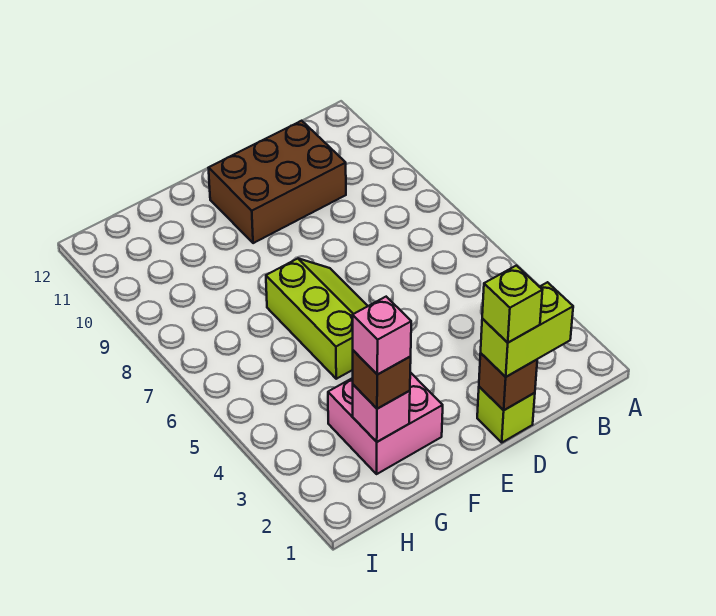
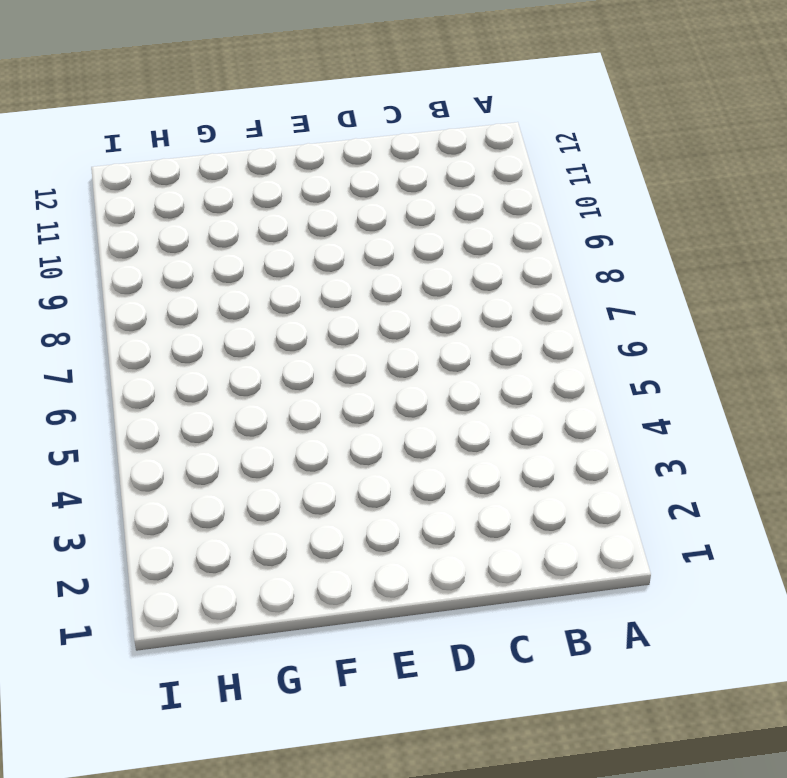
none -> brown 2x3 brick [208,121,346,243]
none -> lime 1x1 brick [477,387,535,442]

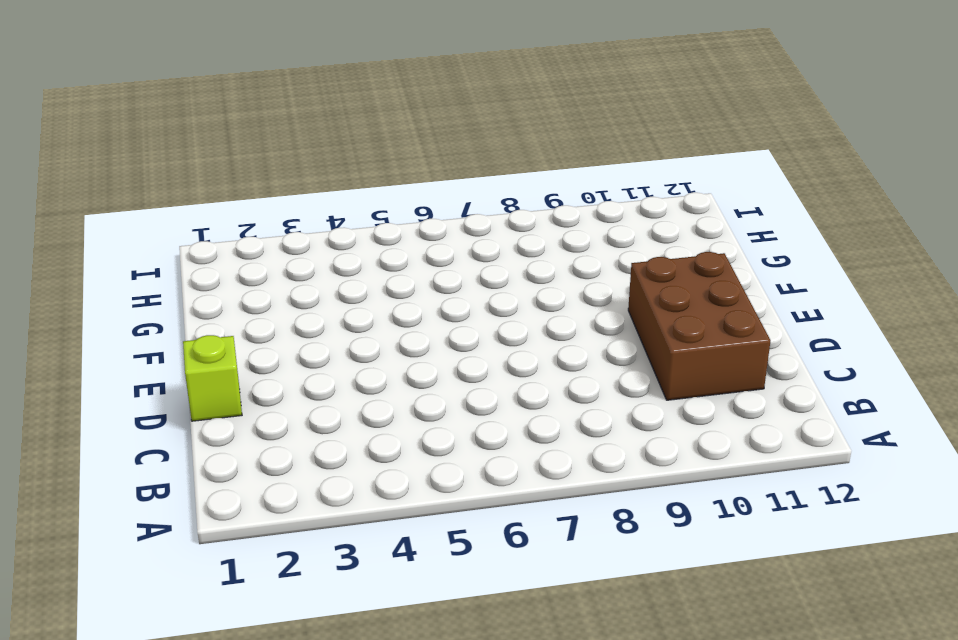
none -> lime 2x3 slope [266,258,367,379]
none -> pink 2x2 brick [328,372,443,474]

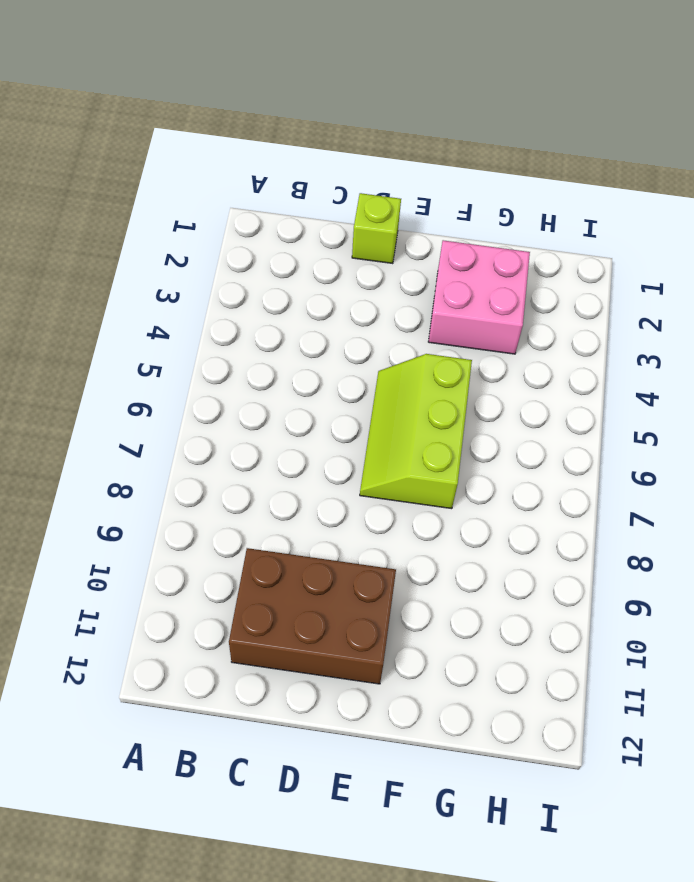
none -> brown 1x1 brick [479,353,537,410]
none -> pink 1x1 brick [353,385,410,442]

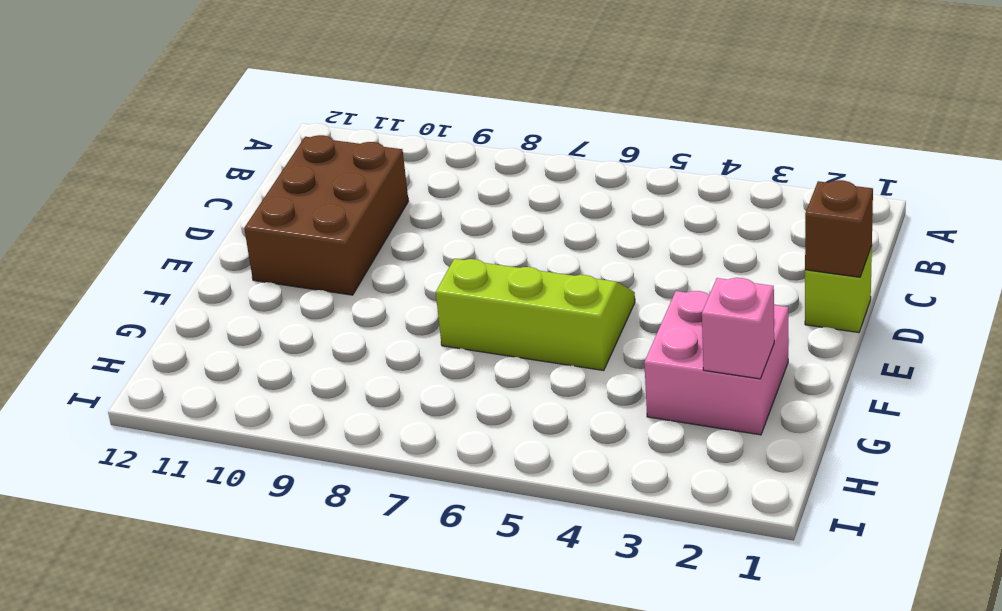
none -> lime 1x2 brick [481,282,573,377]
none -> brown 1x1 brick [353,350,411,409]

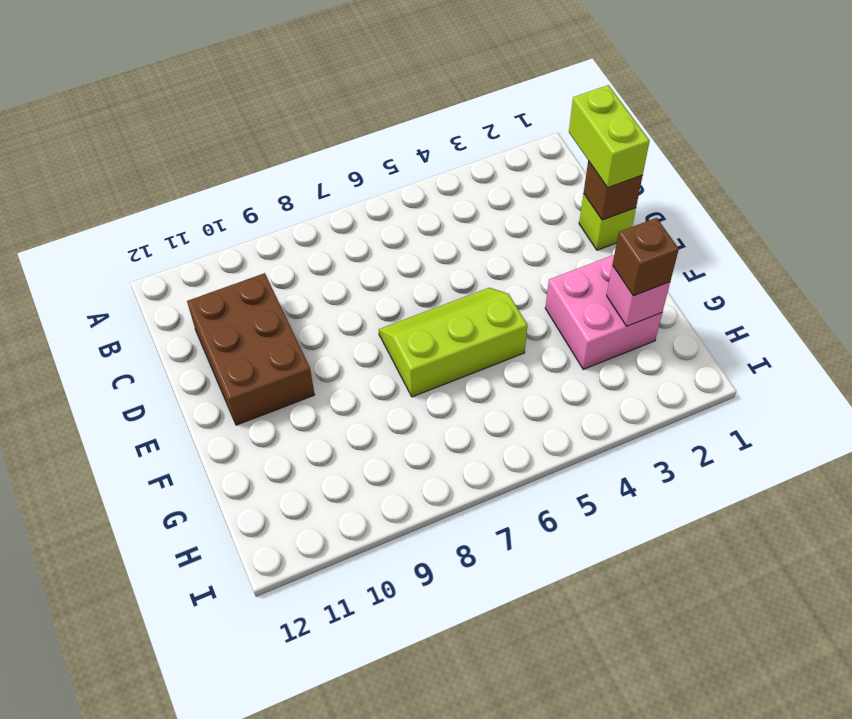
none -> lime 1x1 brick [482,266,542,343]
none -> pink 1x1 brick [352,297,411,375]

